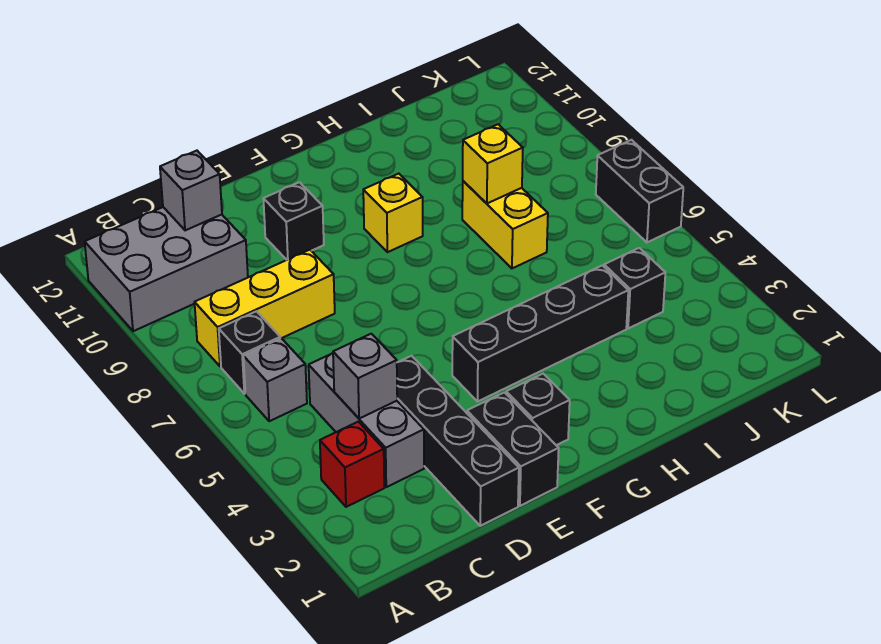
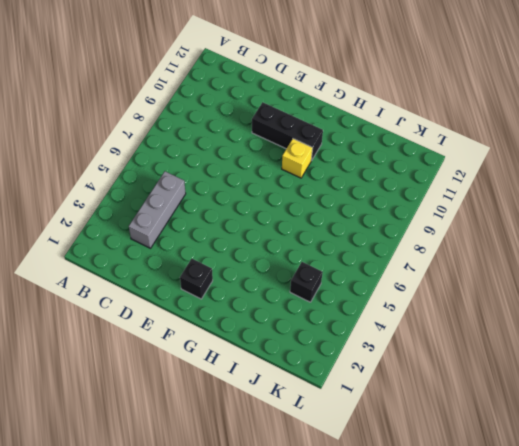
black 1x3 brick [252,102,323,160] -> black 1x1 brick [263,182,324,260]
none -> grey 2x3 brick [85,207,248,331]
none -> red 1x1 brick [320,422,384,507]
none -> grey 1x1 brick [243,338,307,421]

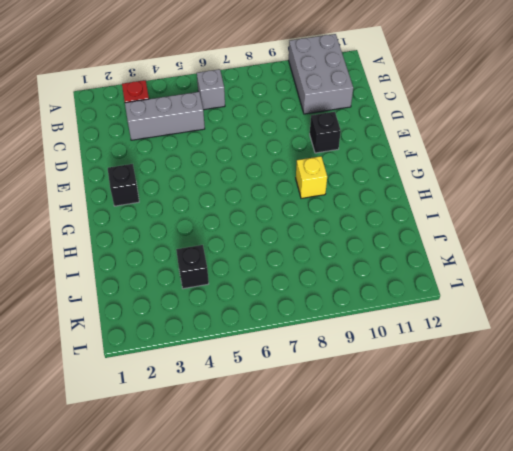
none -> black 1x1 brick [219,311,280,394]
none -> yellow 1x3 brick [195,250,335,366]
none -> black 1x4 brick [397,356,519,526]

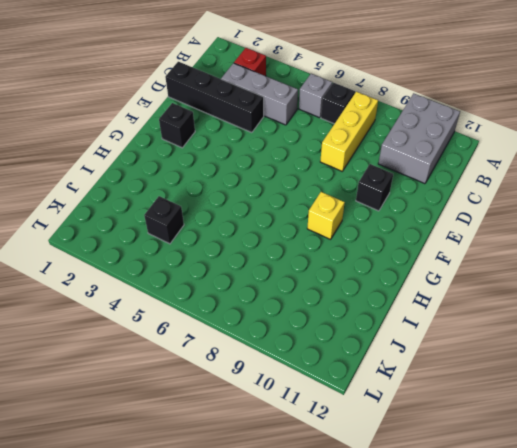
none -> black 1x2 brick [467,392,559,506]
none -> black 1x4 brick [452,265,628,402]
none -> yellow 1x2 brick [462,181,548,268]

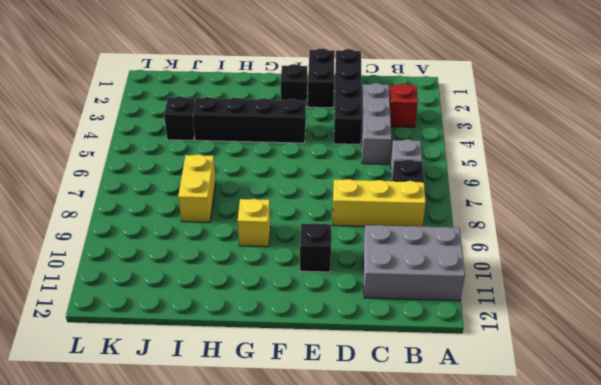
none -> black 1x2 brick [596,140,683,242]
none -> grey 1x1 brick [333,334,397,419]
none -> grey 1x1 brick [160,151,222,230]

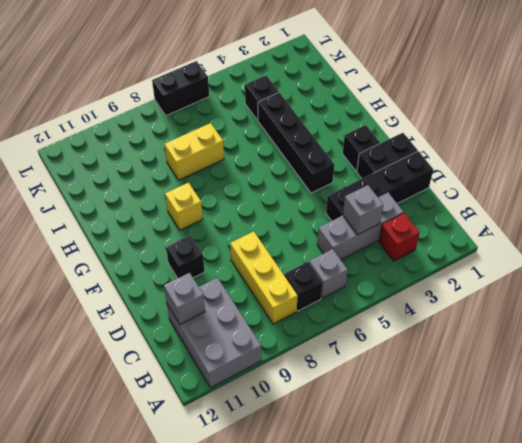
none -> yellow 1x1 brick [463,124,523,203]

